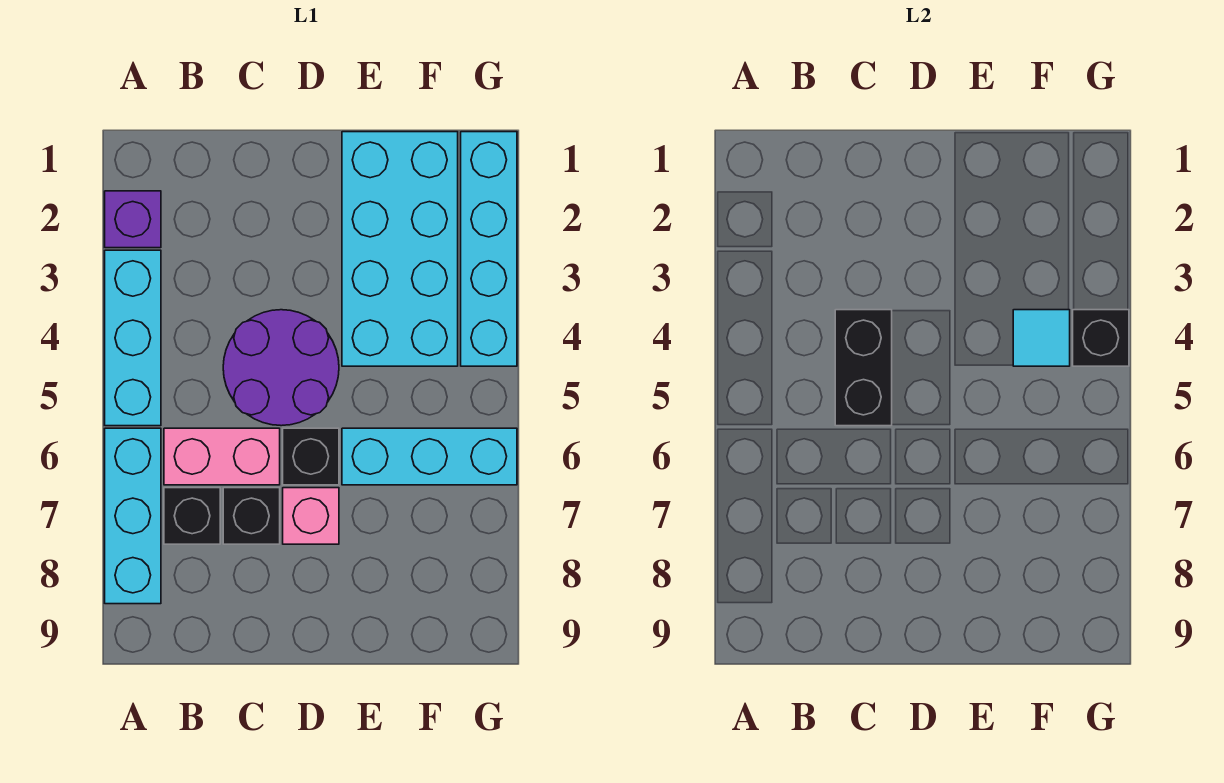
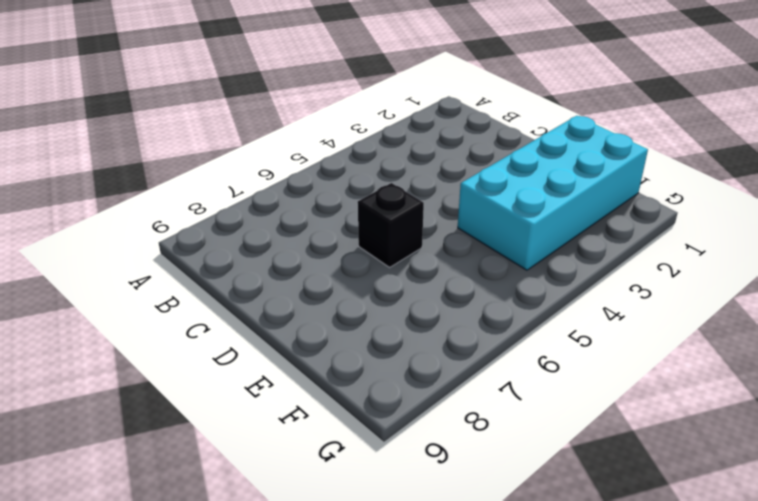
none -> purple 1x1 brick [105,191,161,248]
none -> cyan 1x3 brick [105,250,161,426]
none -> cyan 1x3 brick [105,428,161,604]

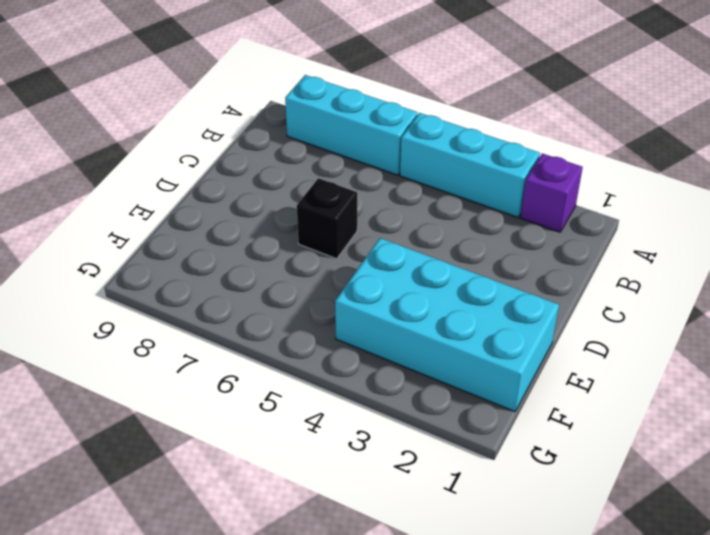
none -> pink 1x2 brick [164,428,280,485]
none -> black 1x1 brick [164,488,220,544]
none -> purple 2x2 round brick [223,310,339,426]

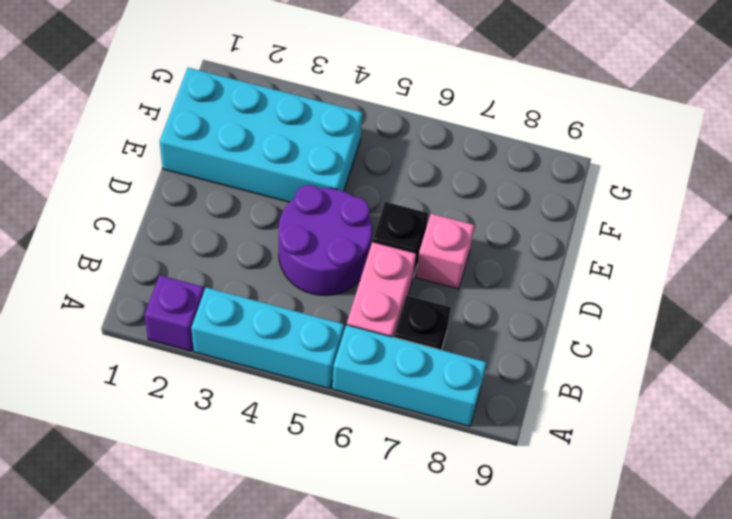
none -> black 1x1 brick [223,488,280,544]
none -> cyan 1x3 brick [342,428,517,485]
none -> cyan 1x4 brick [461,132,517,366]

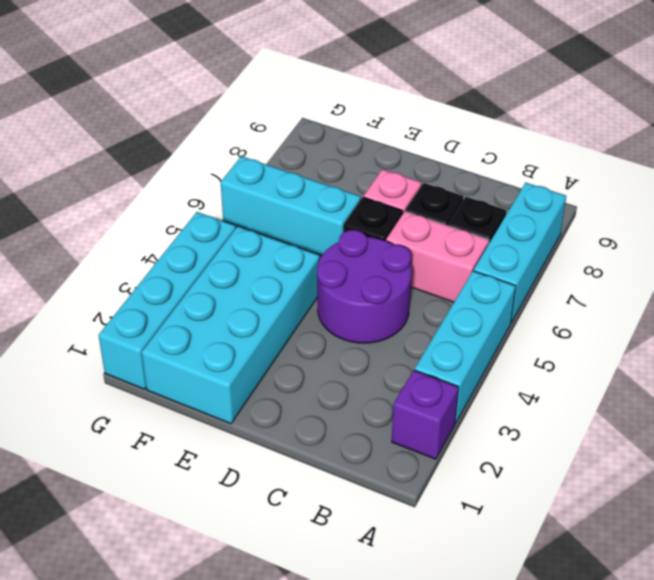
none -> black 1x2 brick [835,310,892,426]
none -> cyan 1x1 tile [1013,310,1070,366]
none -> black 1x1 brick [1073,310,1129,366]

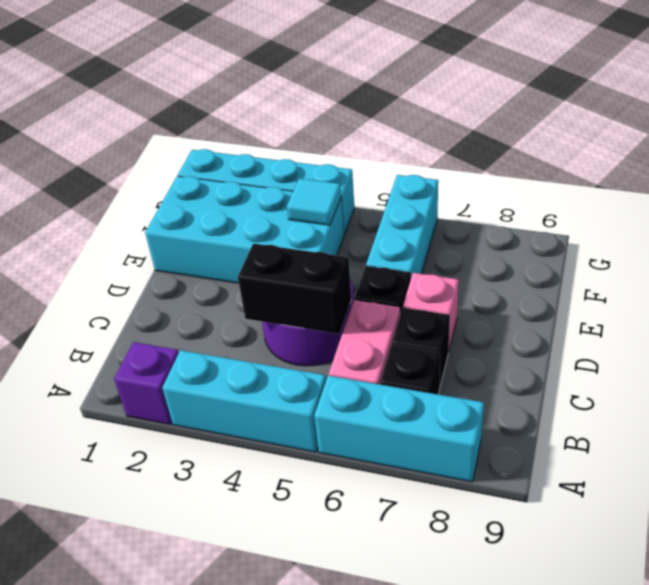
none -> black 1x1 brick [1073,310,1129,366]

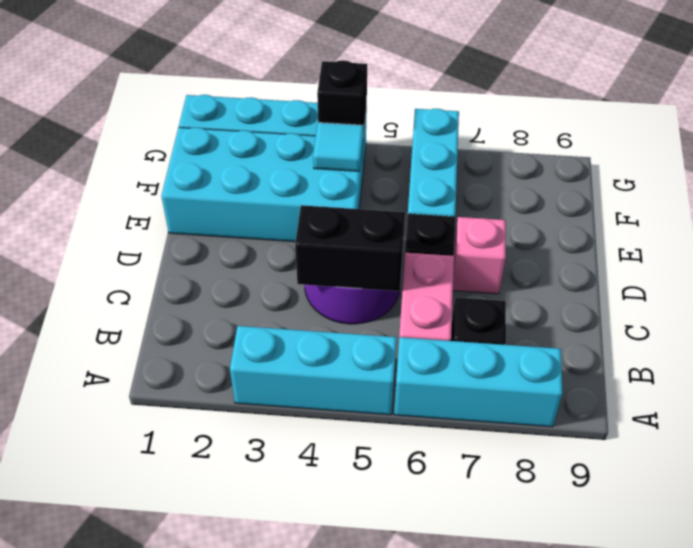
none -> purple 1x1 brick [105,191,161,248]
none -> black 1x1 brick [223,488,280,544]

